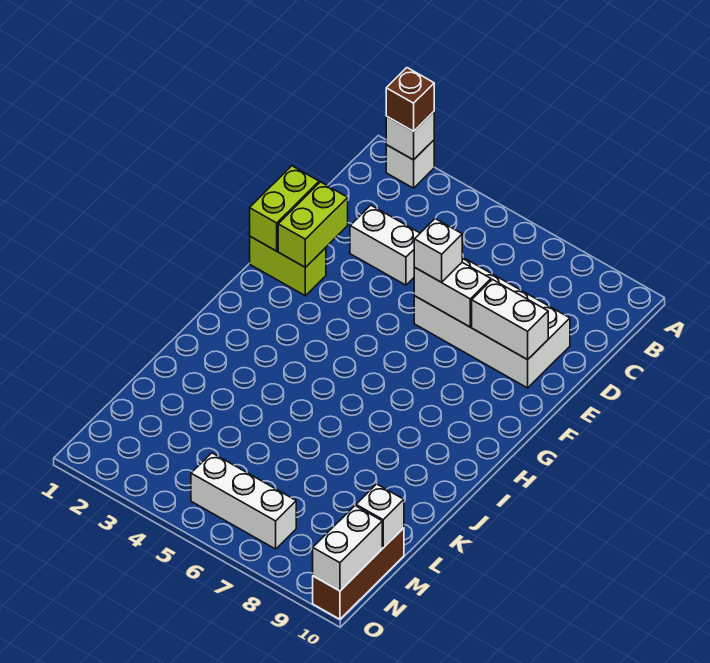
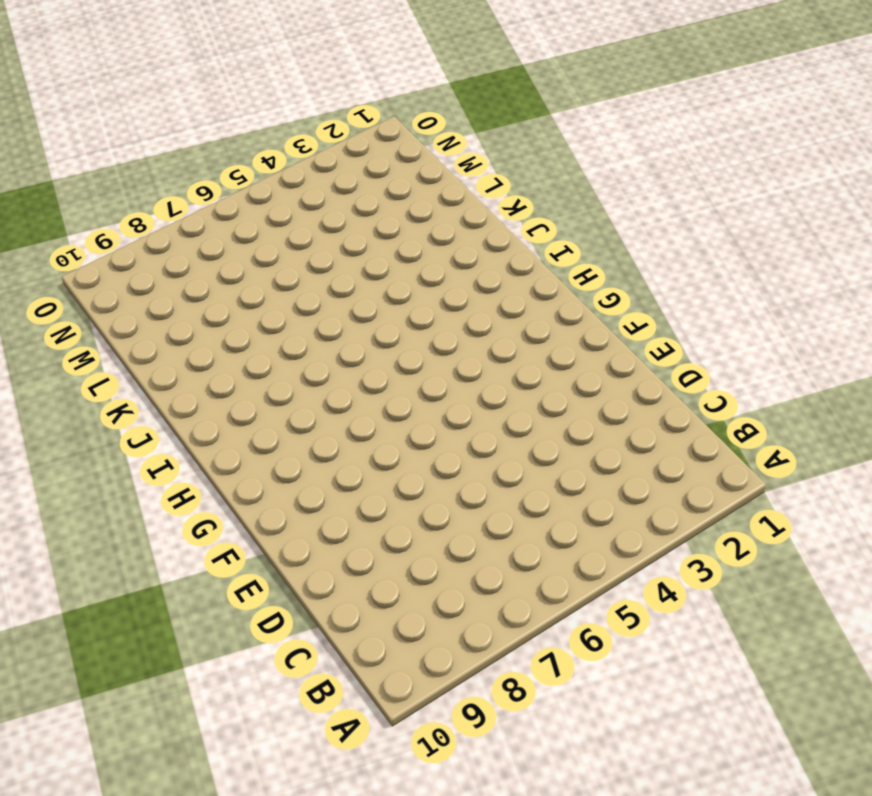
none -> white 1x1 brick [386,140,434,188]
none -> white 1x2 brick [350,205,420,285]
none -> white 2x4 brick [414,257,570,388]

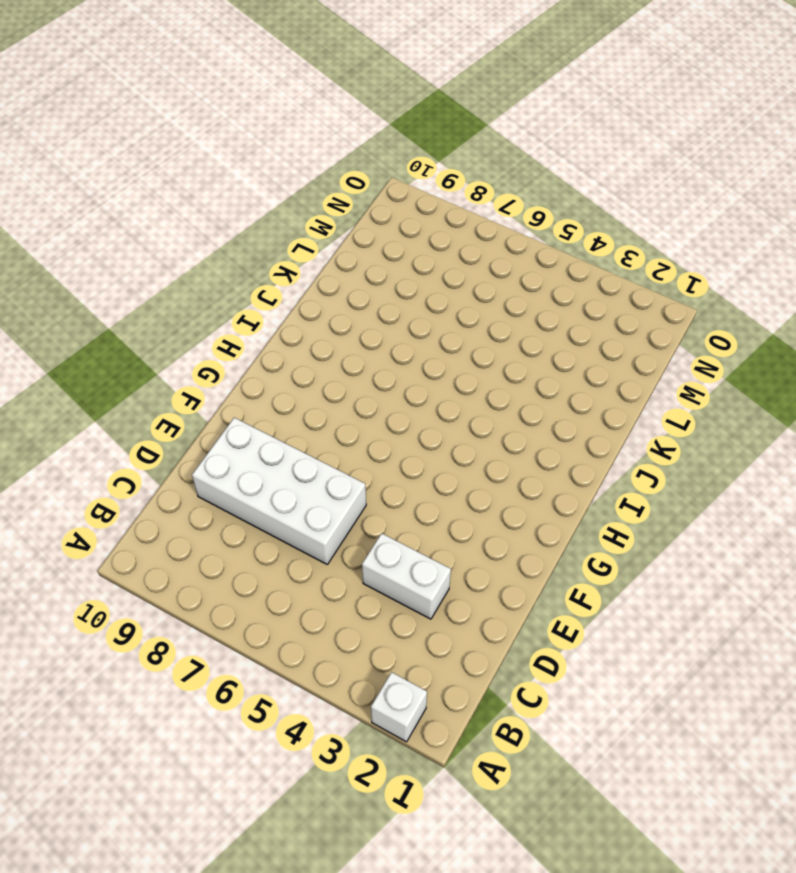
none -> lime 1x2 brick [250,237,326,296]
none -> brown 1x3 brick [313,528,404,619]
none -> white 1x3 brick [191,453,296,549]

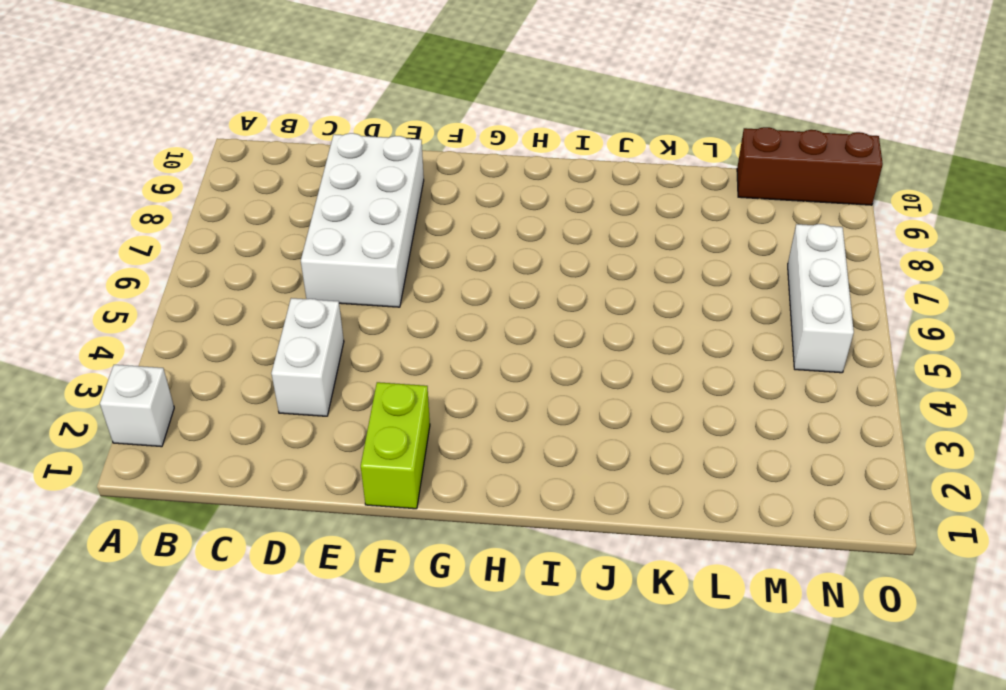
none -> white 1x1 brick [386,112,434,160]
none -> lime 1x2 brick [250,166,319,251]
none -> lime 1x2 brick [278,182,348,268]

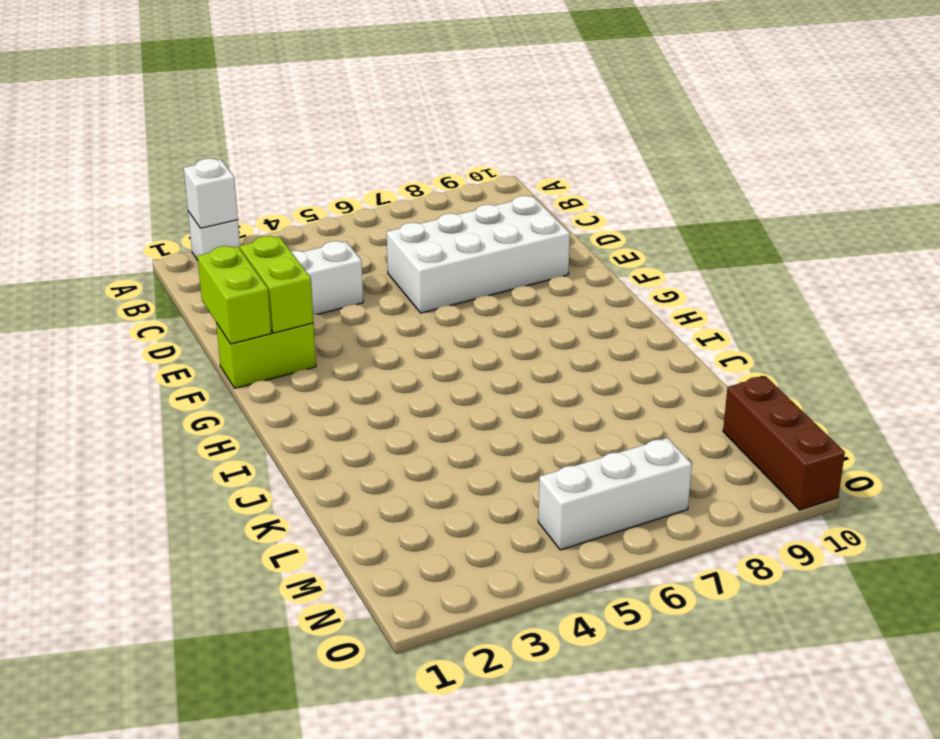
none -> white 1x2 brick [414,262,491,327]
none -> white 1x2 brick [472,280,548,360]
none -> white 1x1 brick [356,484,404,548]

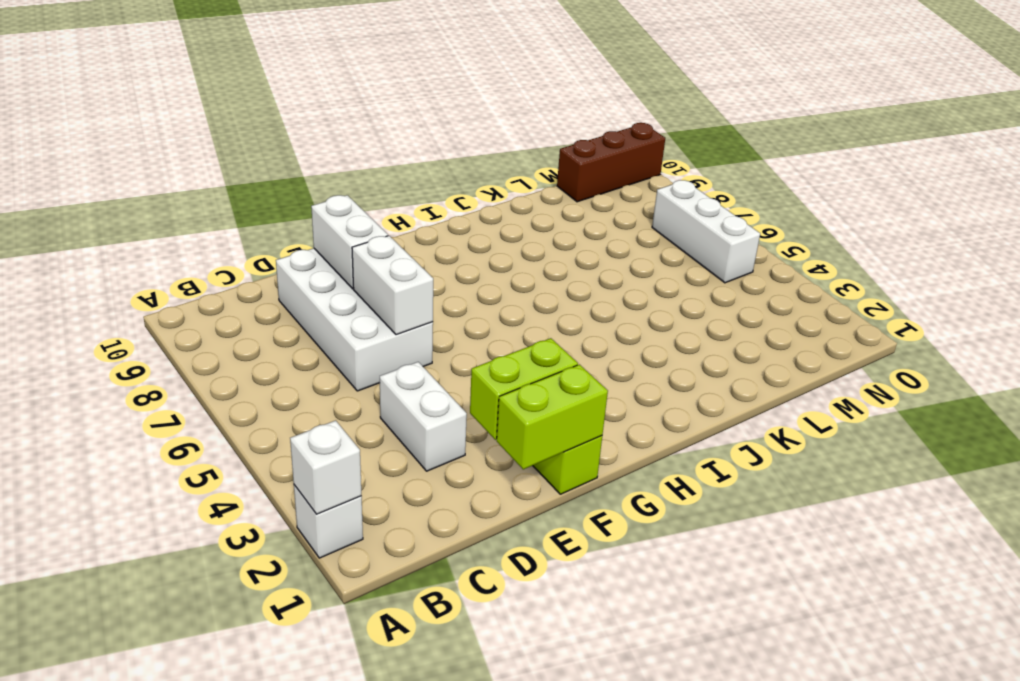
none -> white 1x1 brick [356,484,404,548]
none -> white 1x2 brick [313,506,382,591]
none -> brown 1x1 brick [386,68,434,131]

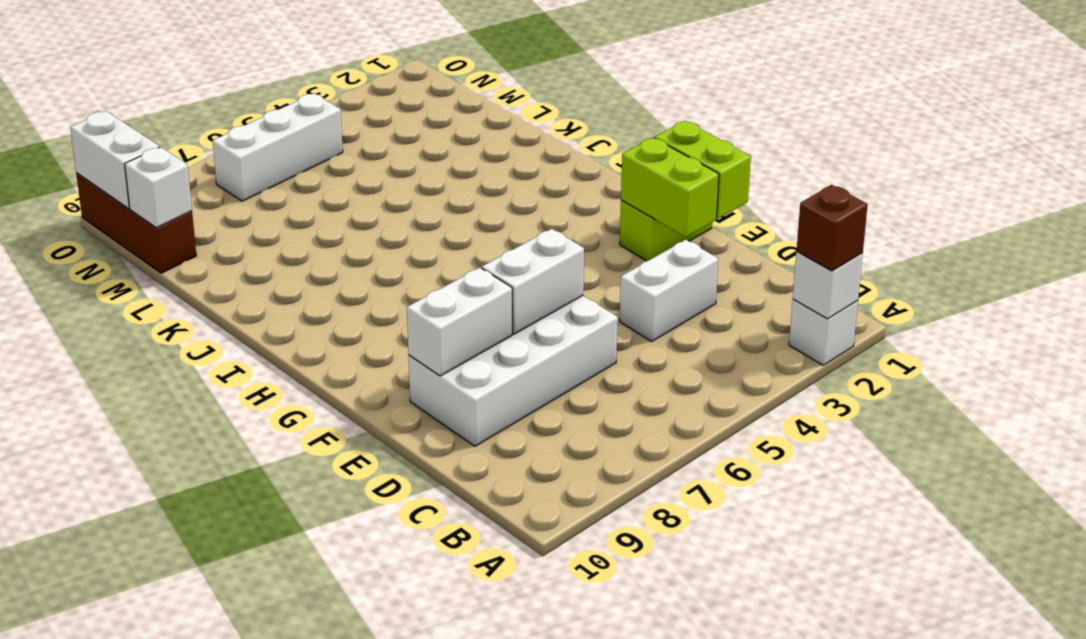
none -> white 1x1 brick [414,219,462,282]

